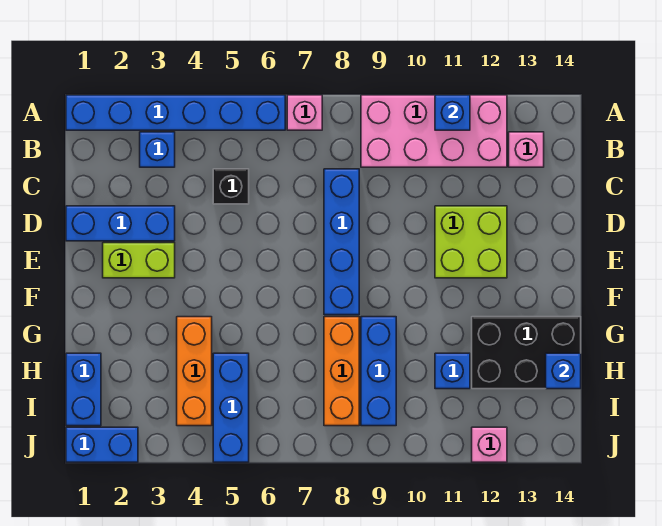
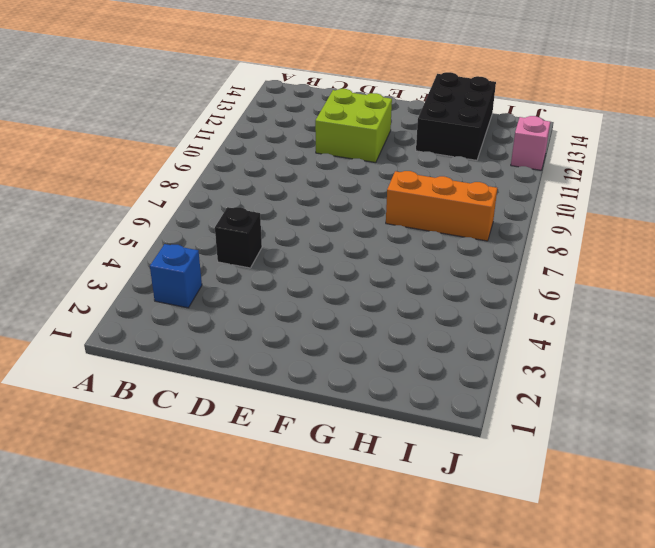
none -> blue 1x6 brick [66,95,285,130]
none -> pink 1x1 brick [287,95,322,130]
none -> pink 2x4 brick [361,95,507,167]

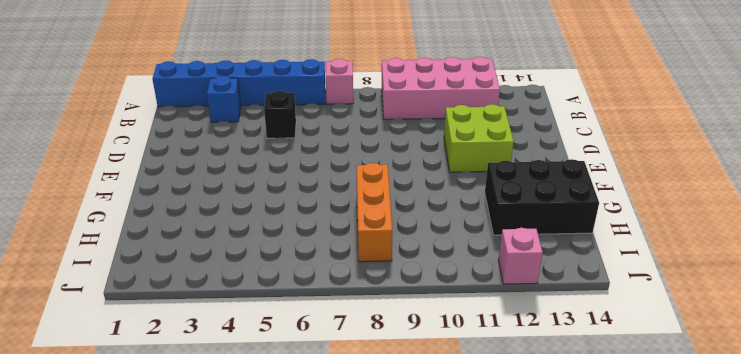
none -> pink 1x1 brick [509,132,544,167]
none -> blue 1x4 brick [324,169,359,315]
none -> blue 1x3 brick [66,206,175,241]

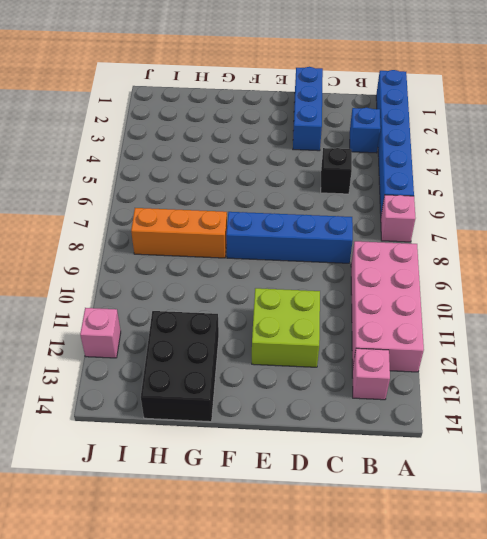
none -> lime 1x2 brick [103,243,175,278]
none -> orange 1x3 brick [177,317,212,426]
none -> blue 1x3 brick [361,317,396,426]

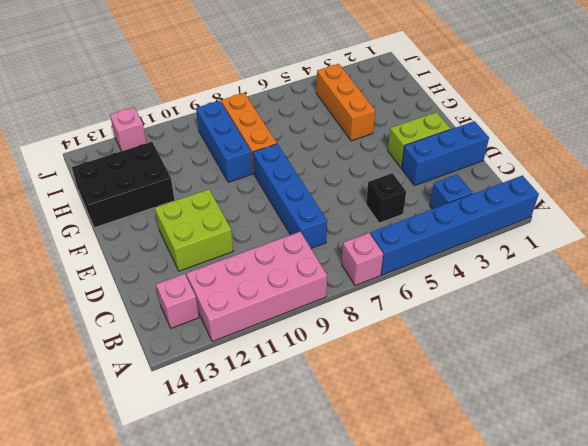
none -> blue 1x2 brick [66,353,101,426]
none -> blue 1x3 brick [213,353,249,462]
none -> blue 1x1 brick [435,353,470,389]

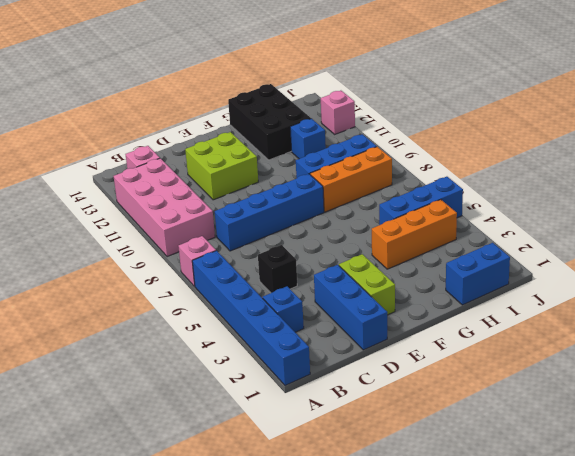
none -> blue 1x2 brick [66,427,138,462]
none -> blue 1x1 brick [435,95,470,130]
none -> blue 1x1 brick [546,353,581,389]

